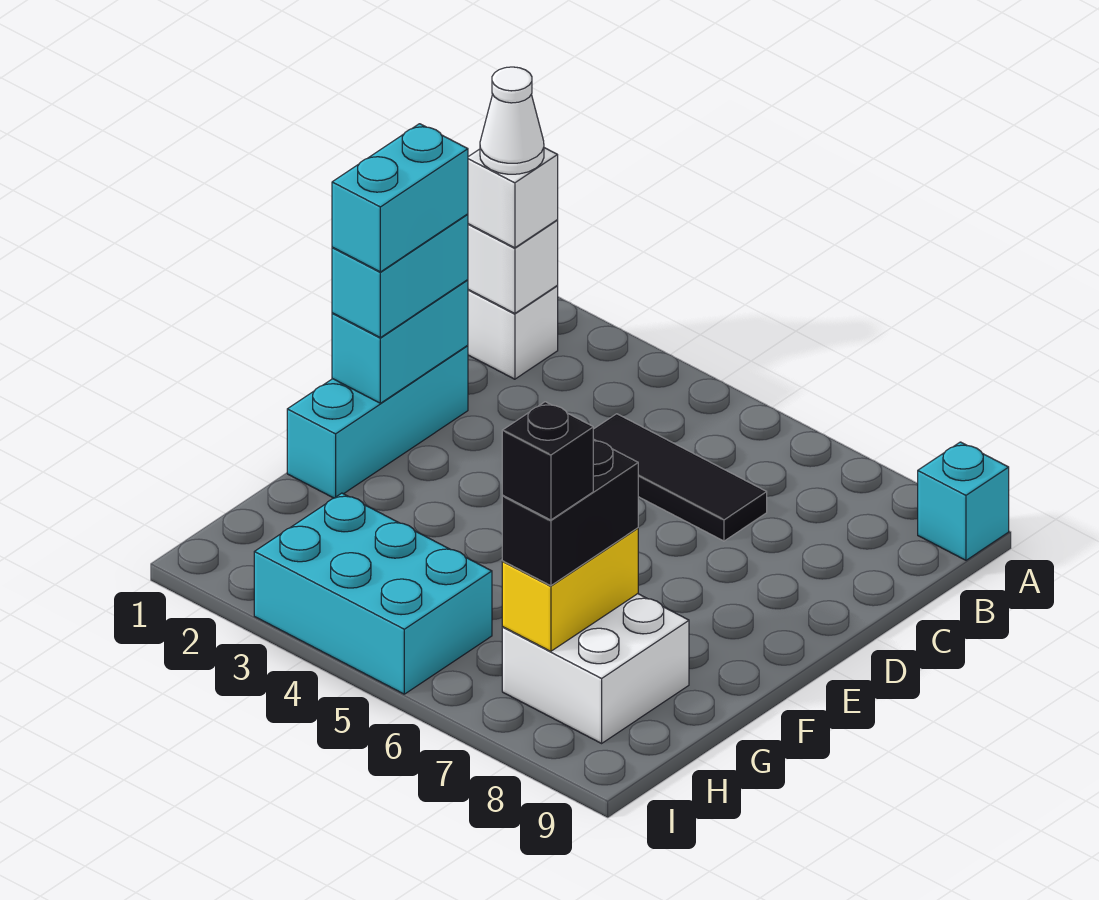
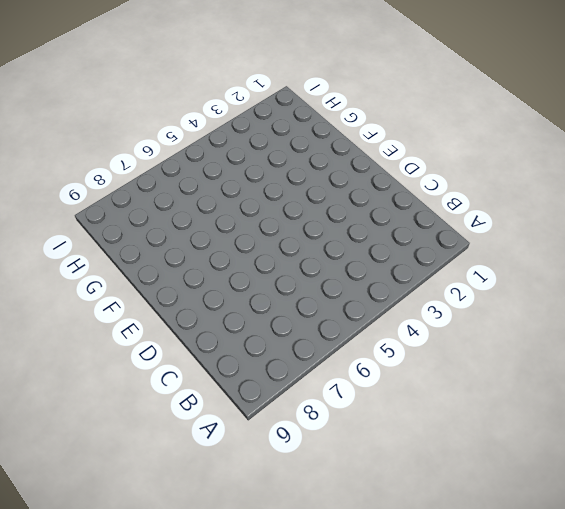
none -> cyan 1x1 brick [918,442,1009,560]
none -> white 1x1 brick [467,286,558,379]
none -> black 1x3 tile [593,414,767,541]

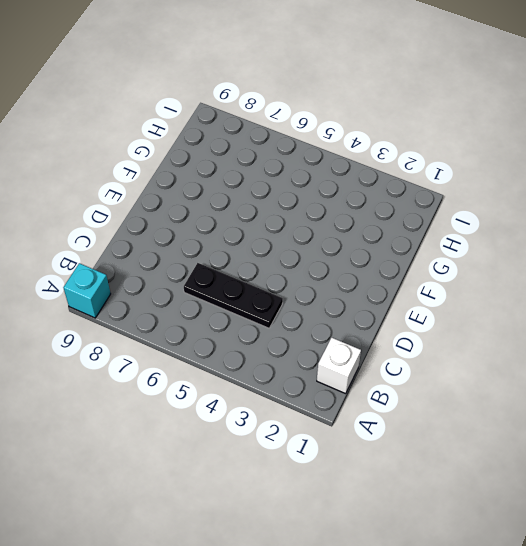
black 1x3 plate [184,263,283,328] -> black 1x3 tile [593,414,767,541]
none -> cyan 1x3 brick [287,346,468,498]
none -> white 2x2 brick [502,594,689,743]
none -> cyan 2x3 brick [254,493,492,694]

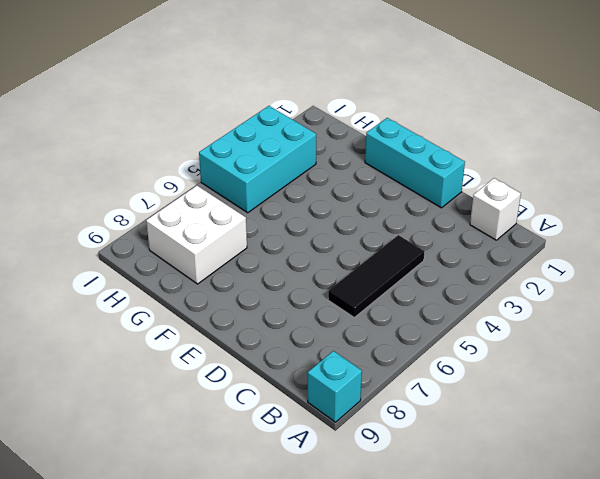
none -> white 1x1 brick [468,220,558,314]
none -> cyan 1x2 brick [332,280,468,403]
none -> yellow 1x2 brick [502,528,638,651]

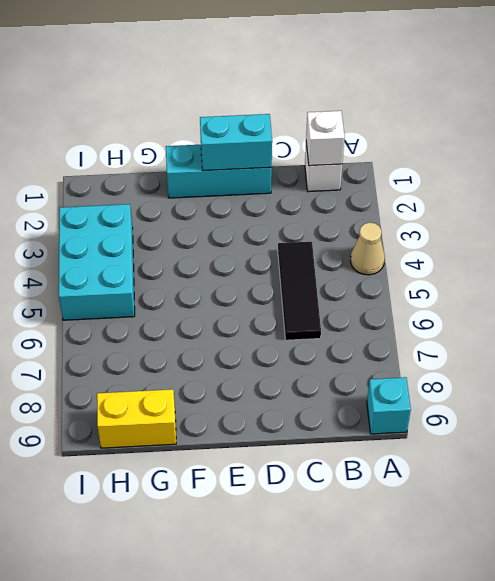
tan 1x1 cone [350,223,385,275] -> none
yellow 1x2 brick [97,389,176,448] -> yellow 1x2 brick moved to [502,528,638,651]
none -> white 2x2 brick [502,594,689,743]
none -> white 1x1 brick [468,148,558,248]
none -> cyan 1x2 brick [332,214,468,338]

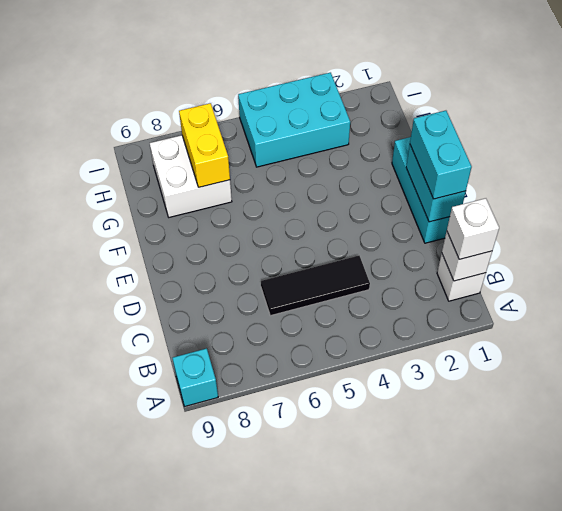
none -> black 1x2 brick [502,439,638,586]
none -> white 1x1 cone [480,67,544,174]
none -> cyan 1x2 brick [332,124,468,272]

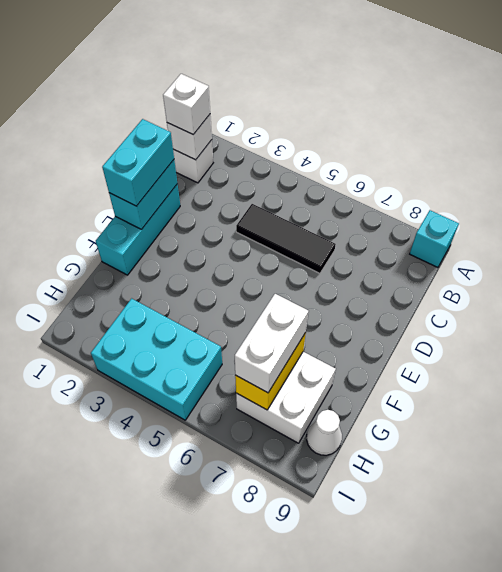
white 1x2 brick [235,294,309,393] -> black 1x2 brick [502,439,638,586]
white 1x1 cone [307,410,342,455] -> white 1x1 cone moved to [480,67,544,174]
none -> cyan 1x2 brick [332,124,468,272]
none -> black 1x1 brick [502,402,593,520]

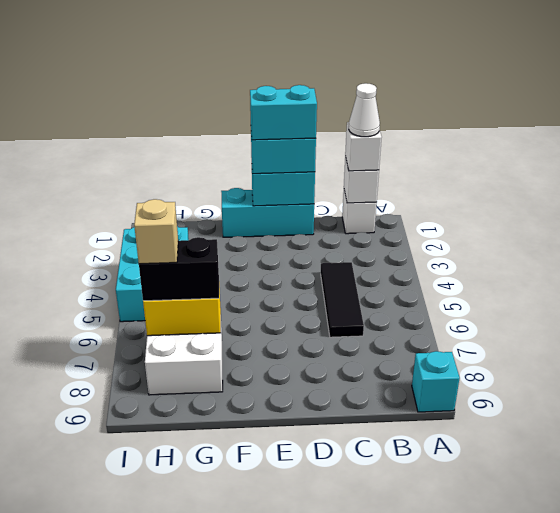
tan 1x1 brick [134,199,178,264] -> black 1x1 brick [502,402,593,520]

